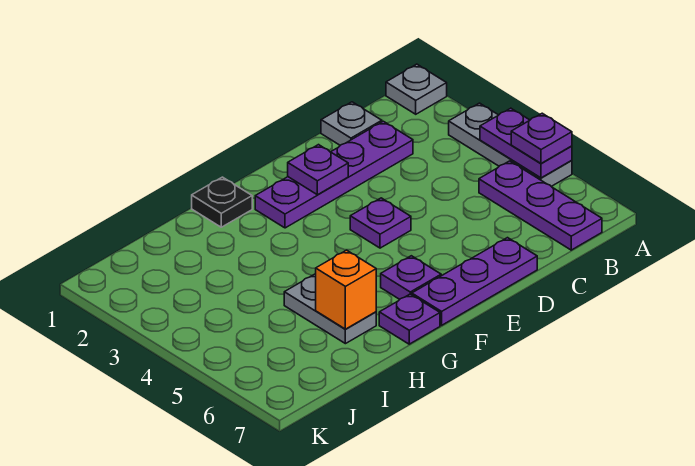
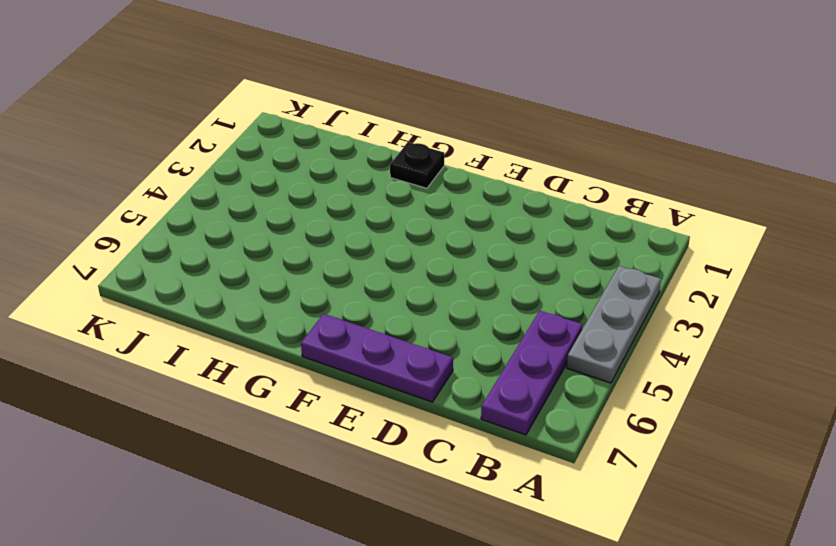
none -> grey 1x1 plate [386,64,447,114]
none -> grey 1x1 plate [321,102,382,145]
none -> purple 1x4 plate [255,121,413,228]

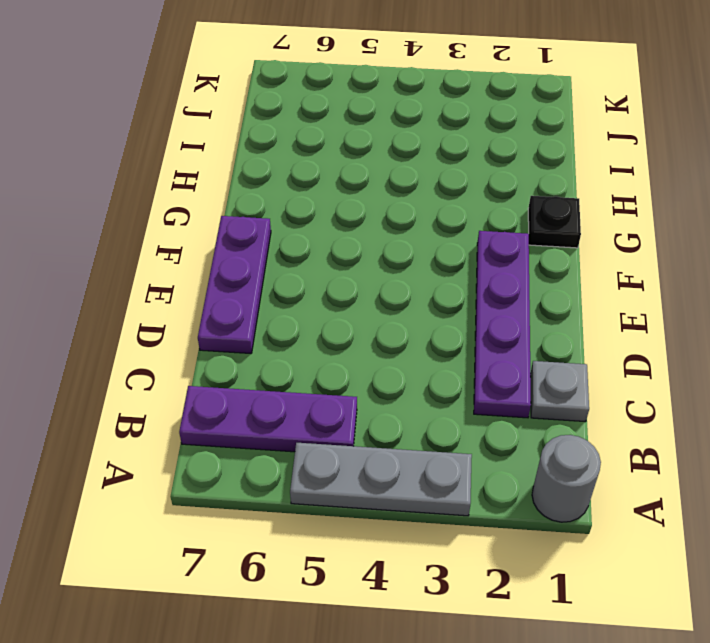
grey 1x1 round brick [532,435,601,522] -> grey 1x1 plate [386,64,447,114]
none -> purple 1x1 plate [350,198,411,248]
none -> purple 1x1 plate [381,256,441,299]
none -> purple 1x1 plate [379,294,440,344]

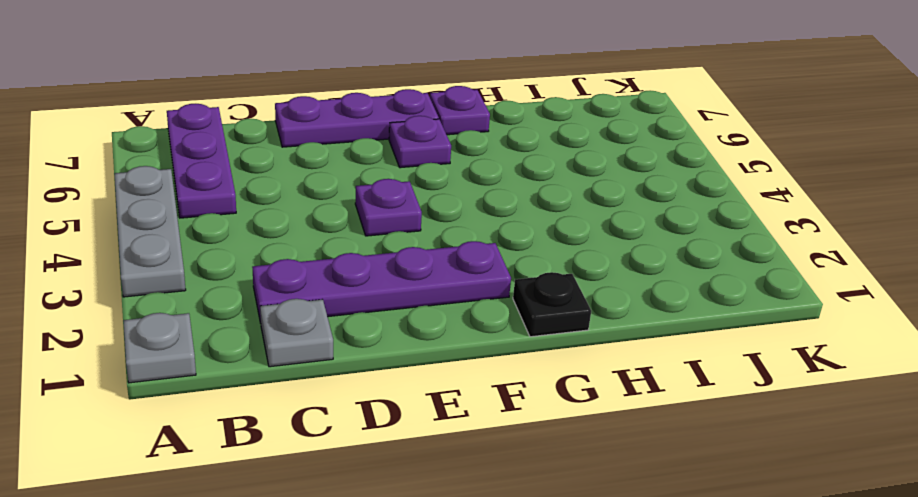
none -> grey 1x2 plate [284,274,376,344]
none -> purple 1x2 plate [480,108,572,178]
none -> purple 1x1 plate [288,145,348,195]

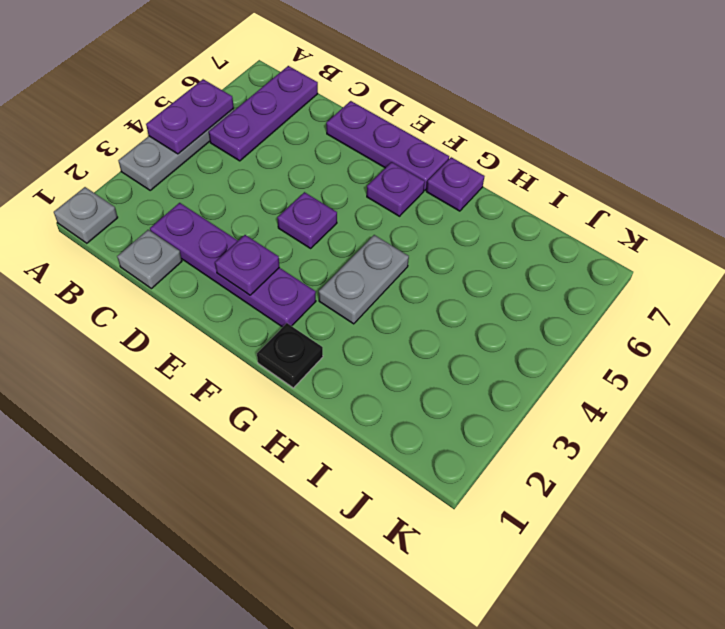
grey 1x2 plate [319,235,409,324] -> grey 1x2 plate moved to [284,274,376,344]
none -> orange 1x1 brick [316,250,376,329]
none -> purple 1x1 plate [511,113,572,163]

